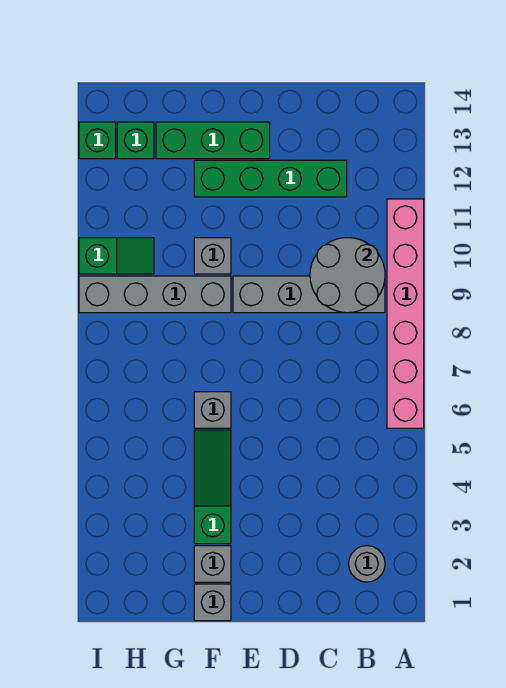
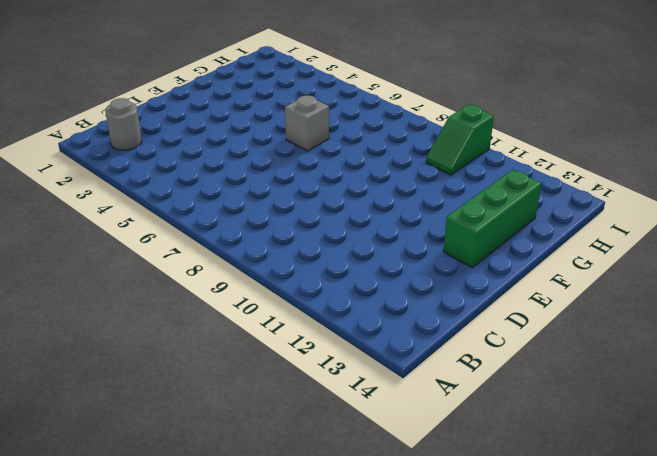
none -> pink 1x6 brick [387,199,424,428]
none -> grey 1x4 brick [233,276,385,313]
none -> green 1x4 brick [194,160,347,197]

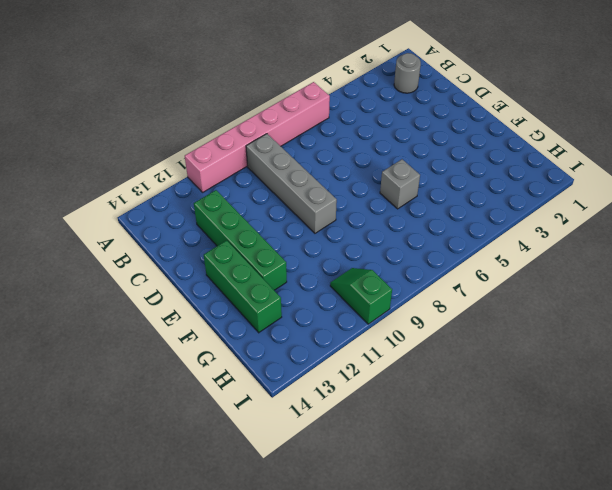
none -> grey 1x1 brick [194,584,231,621]
none -> grey 1x1 brick [194,546,231,582]
none -> green 1x3 slope [194,430,231,544]

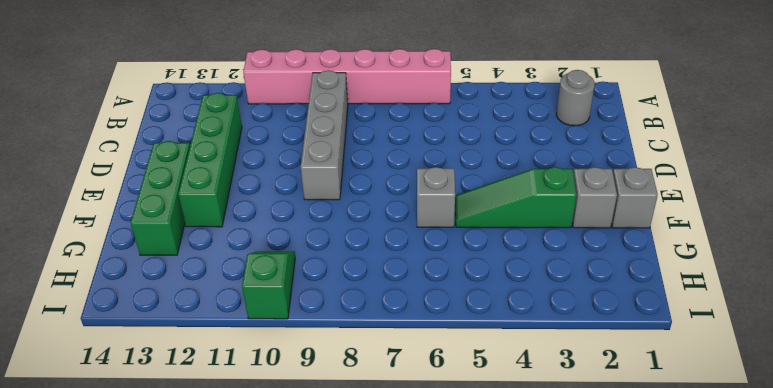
none -> grey 1x4 brick [79,276,231,313]
none -> grey 1x1 brick [194,238,231,274]
none -> green 1x1 brick [117,122,154,159]

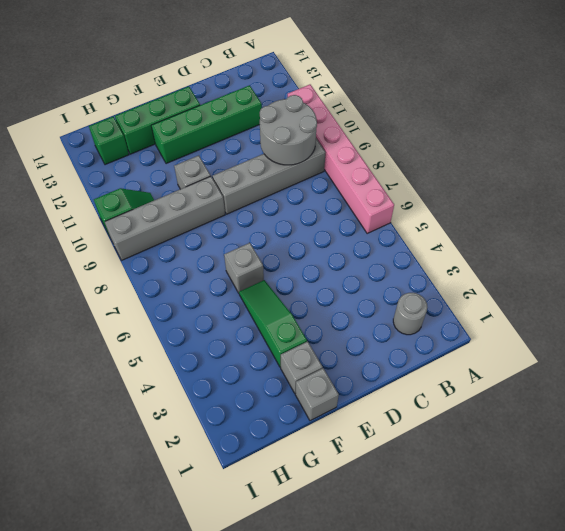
none -> green 1x1 brick [79,122,116,159]

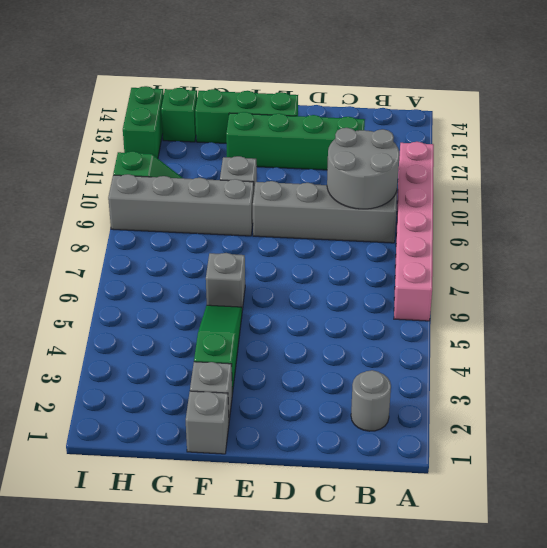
green 1x2 brick [123,86,164,158] -> green 1x1 brick [79,122,116,159]

